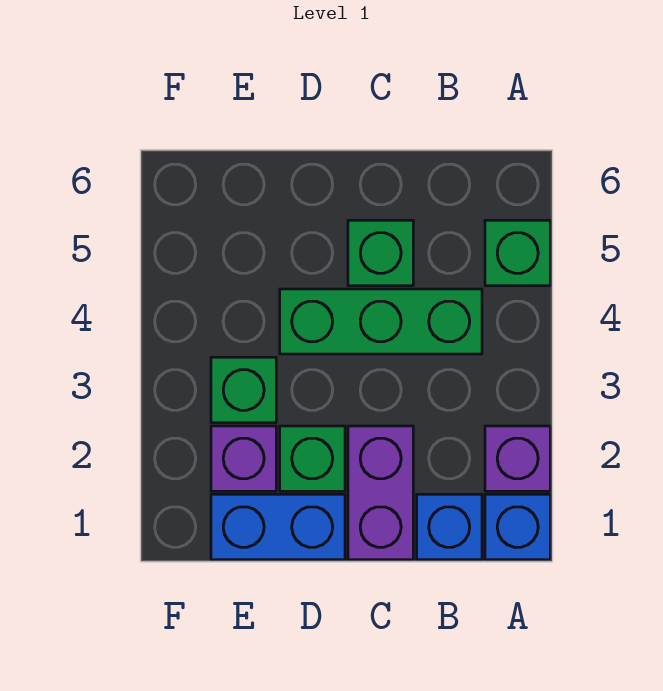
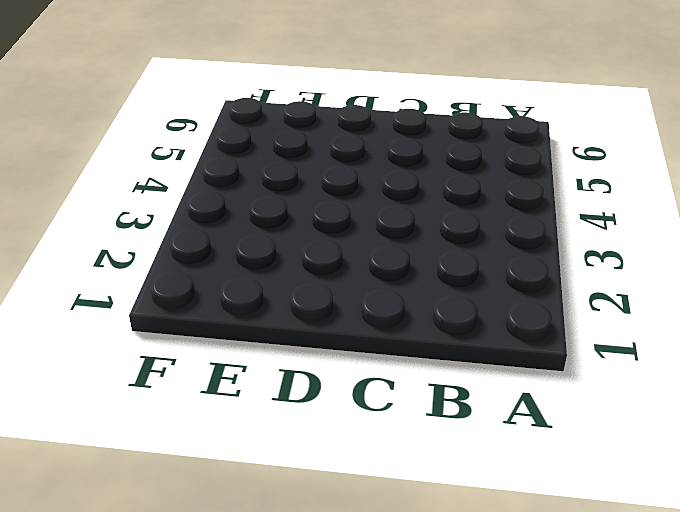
none -> blue 1x1 brick [485,494,550,560]
none -> purple 1x1 brick [485,426,550,491]

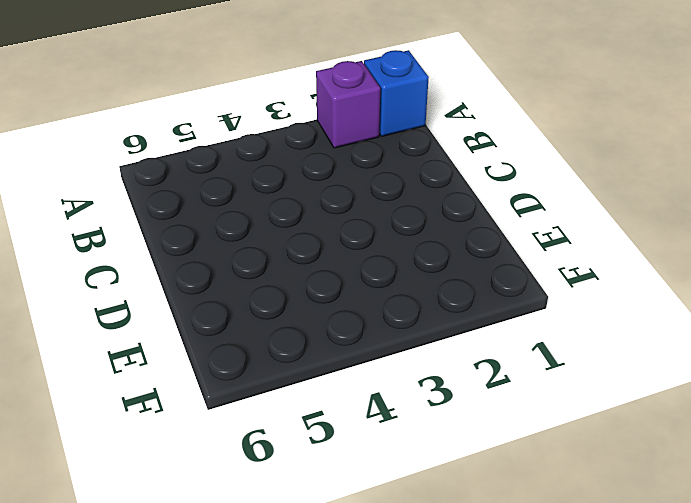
none -> green 1x1 brick [485,220,550,286]
none -> blue 1x1 brick [417,494,482,560]

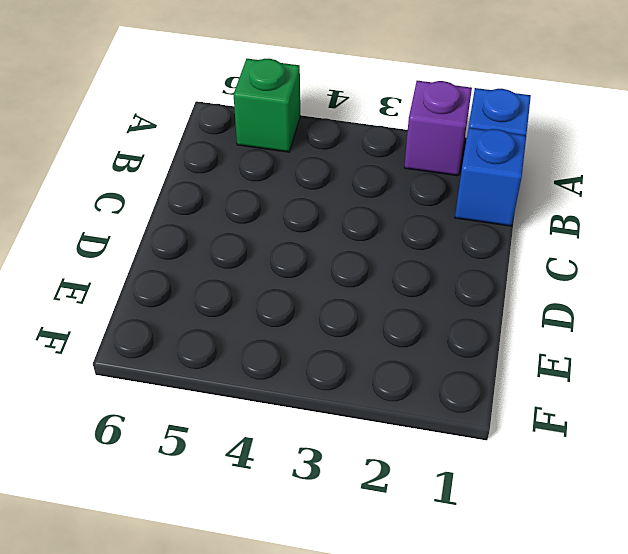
none -> green 1x3 brick [280,289,482,354]
none -> purple 1x2 brick [348,426,413,560]

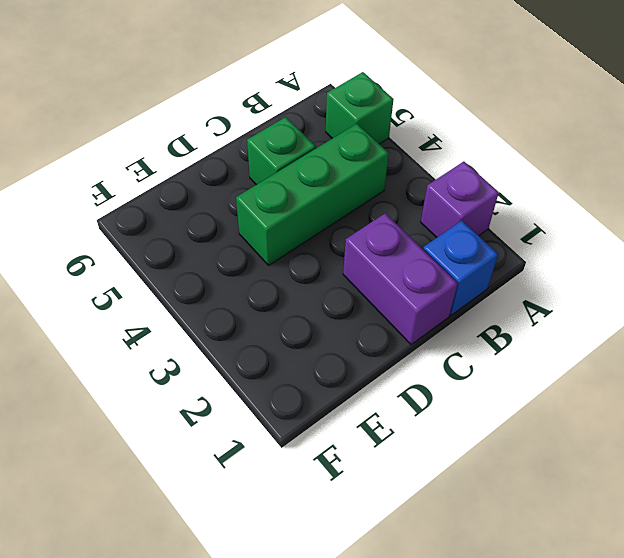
none -> blue 1x1 brick [485,494,550,560]
none -> blue 1x2 brick [211,494,345,560]

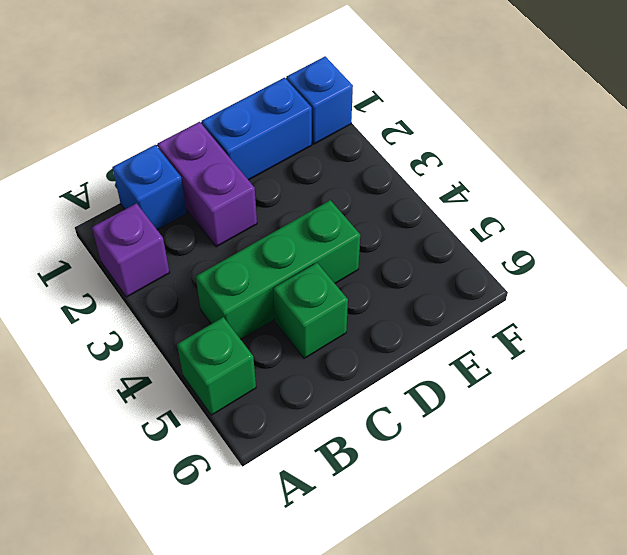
blue 1x1 brick [286,56,353,144] -> blue 1x1 brick moved to [485,494,550,560]
none -> green 1x1 brick [280,426,345,491]
none -> purple 1x1 brick [211,426,276,491]

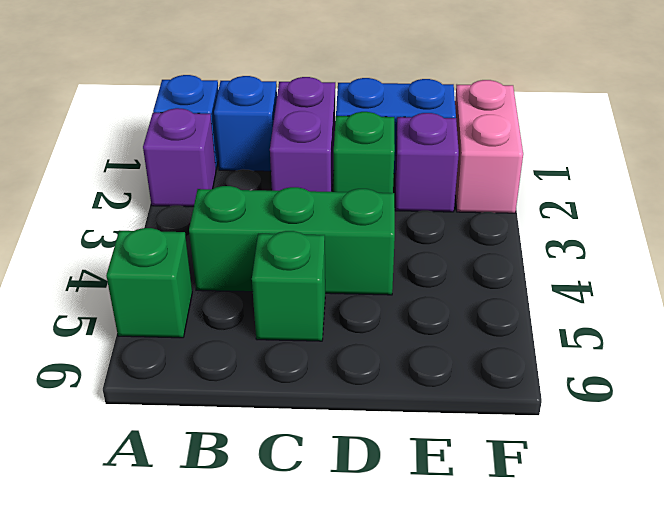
pink 1x2 brick [455,80,523,213] -> none
none -> green 1x1 brick [211,357,276,423]

